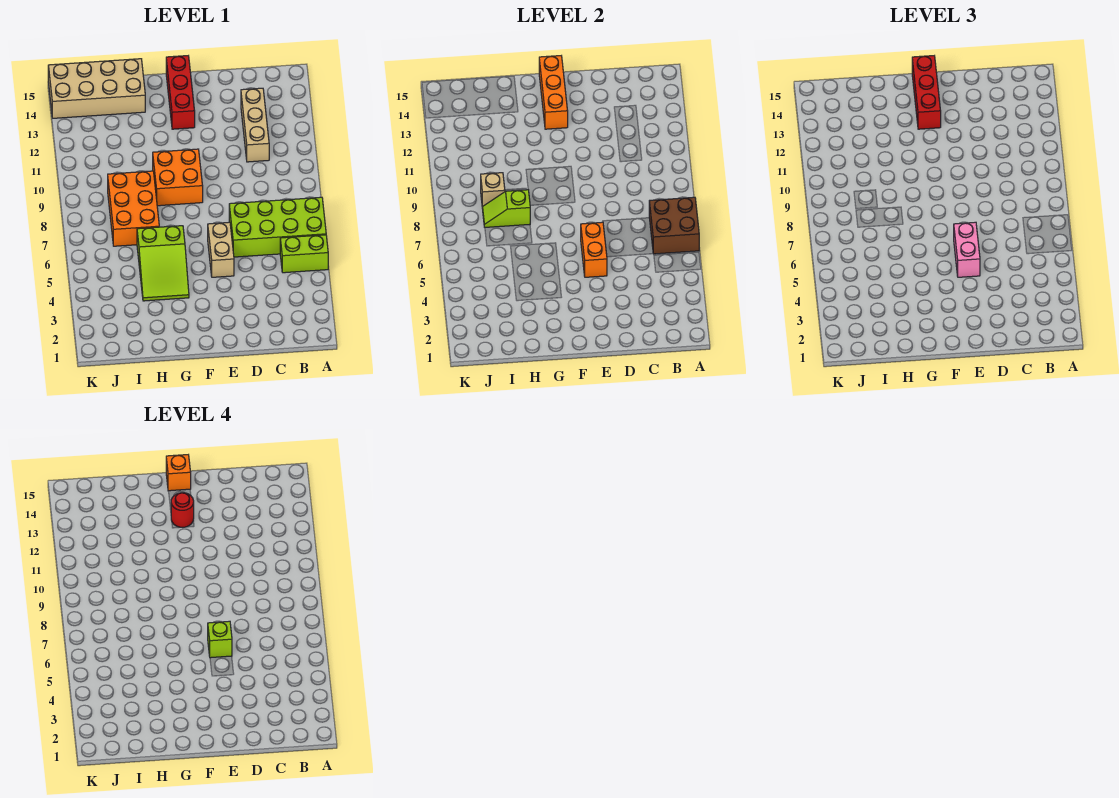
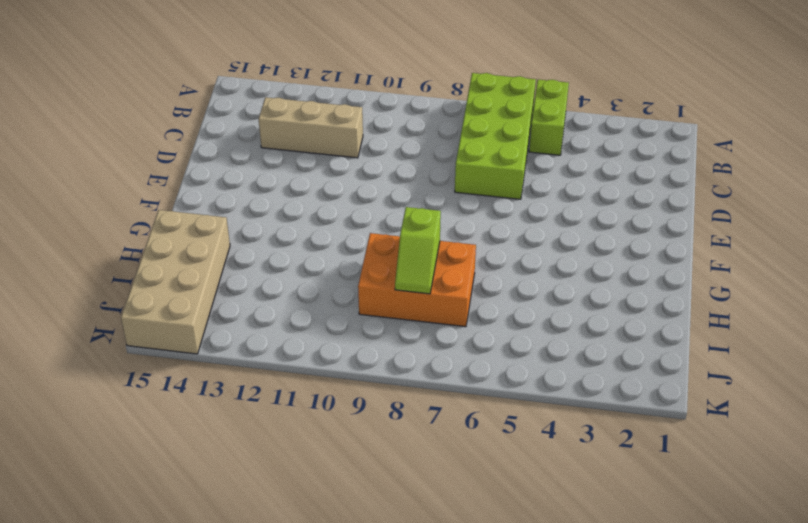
none -> tan 1x2 brick [208,222,234,277]
none -> orange 2x2 brick [153,149,203,206]
none -> red 1x3 brick [166,56,195,129]

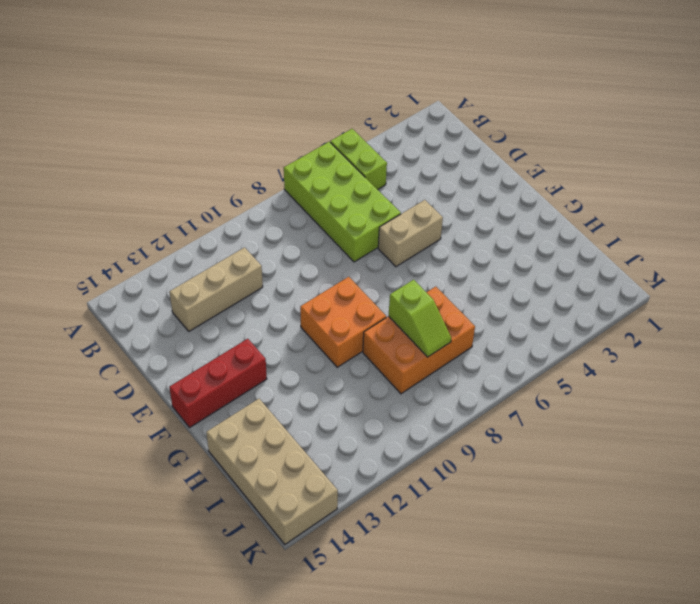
none -> lime 2x3 slope [137,226,189,301]
none -> brown 2x2 brick [649,197,699,254]
none -> orange 1x2 brick [581,222,607,277]

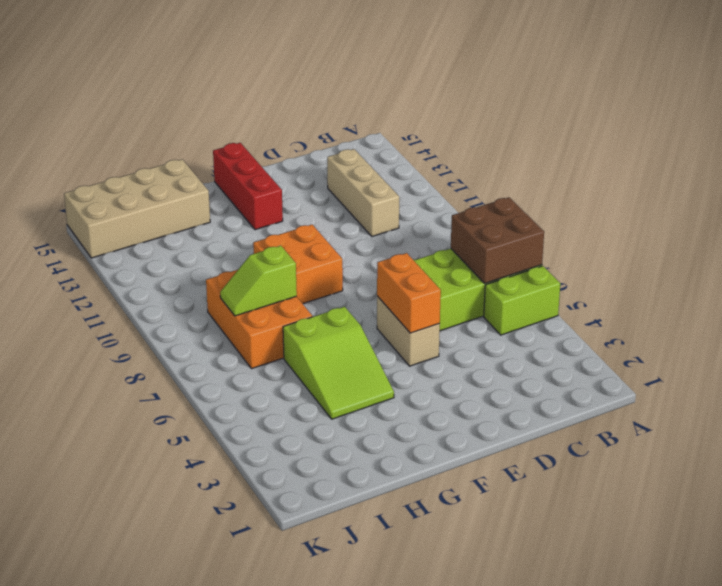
none -> orange 1x3 brick [539,56,568,129]
none -> tan 1x1 brick [481,173,505,209]
none -> pink 1x2 brick [954,222,980,277]

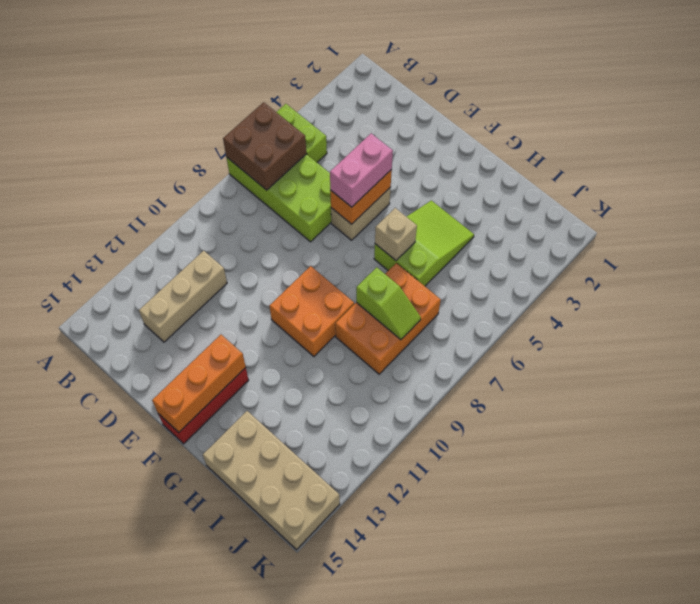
tan 1x1 brick [375,208,417,260] -> tan 1x1 brick moved to [481,173,505,209]
none -> red 1x3 brick [912,56,941,129]
none -> lime 1x1 brick [208,621,232,658]
none -> red 1x1 round brick [171,493,194,527]

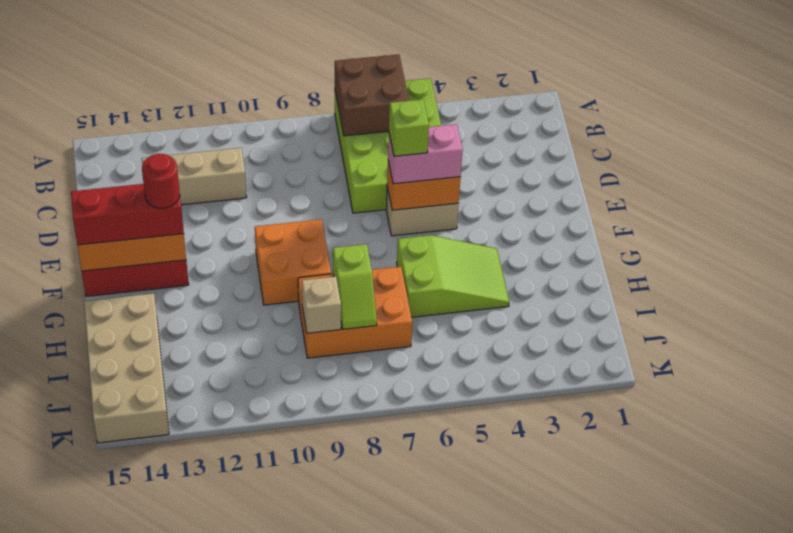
none -> orange 1x1 brick [166,455,191,491]

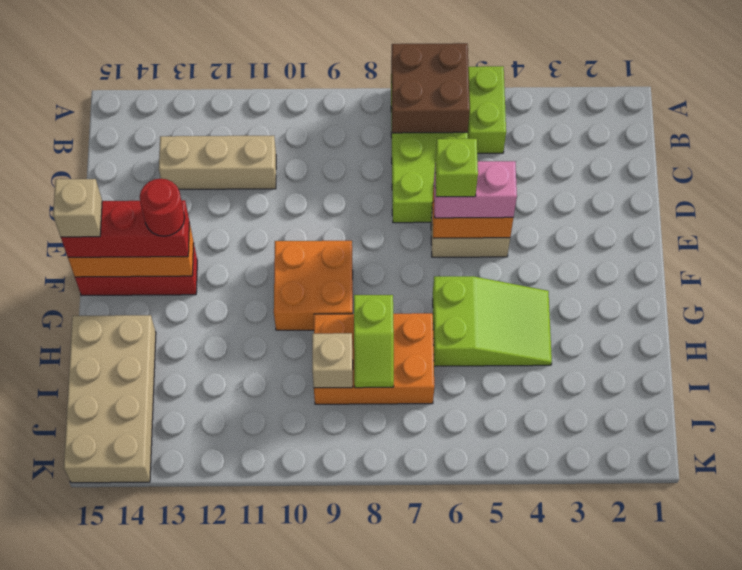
tan 1x1 brick [53,179,102,237] -> orange 1x1 brick [166,455,191,491]

